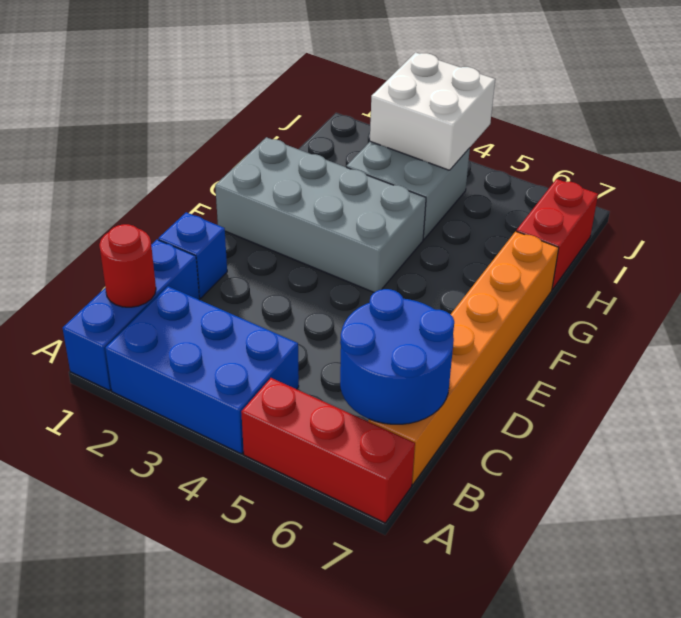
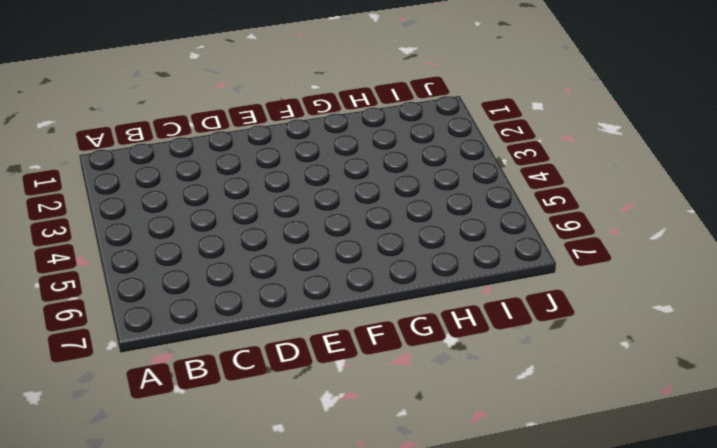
none -> blue 1x3 brick [63,240,199,391]
none -> blue 2x3 brick [105,286,299,454]

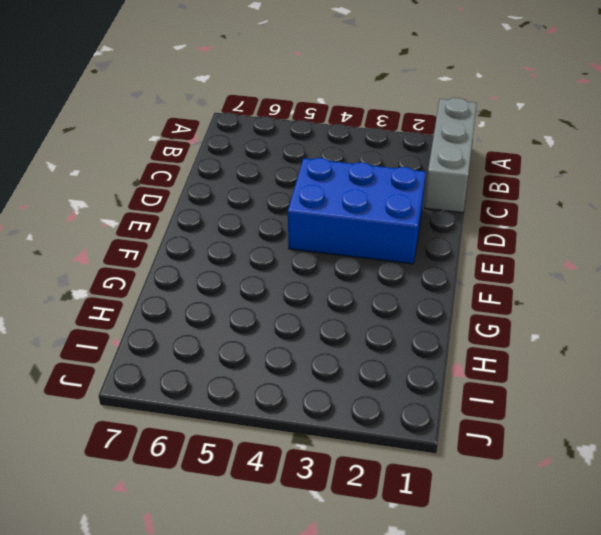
grey 1x3 brick [425,98,477,213] -> blue 1x3 brick [63,240,199,391]
blue 2x3 brick [288,158,426,264] -> blue 2x3 brick moved to [105,286,299,454]
none -> red 1x3 brick [241,378,415,523]
none -> orange 1x6 brick [368,231,559,485]

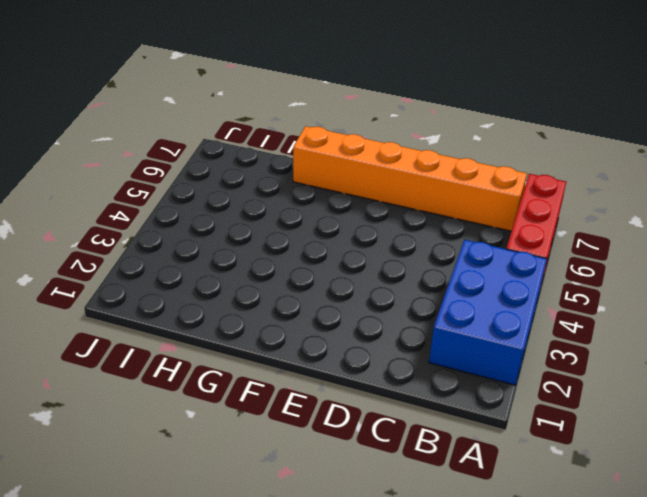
none -> blue 1x3 brick [63,240,199,391]
none -> blue 1x1 brick [158,212,227,298]

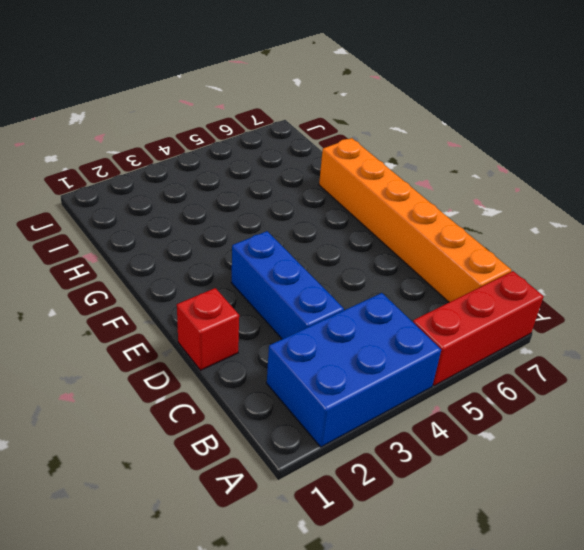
blue 1x3 brick [231,231,344,339] -> blue 1x3 brick moved to [63,240,199,391]
red 1x1 brick [177,288,239,370] -> blue 1x1 brick [158,212,227,298]
none -> grey 2x4 brick [215,137,426,292]
none -> grey 2x2 brick [346,142,470,239]

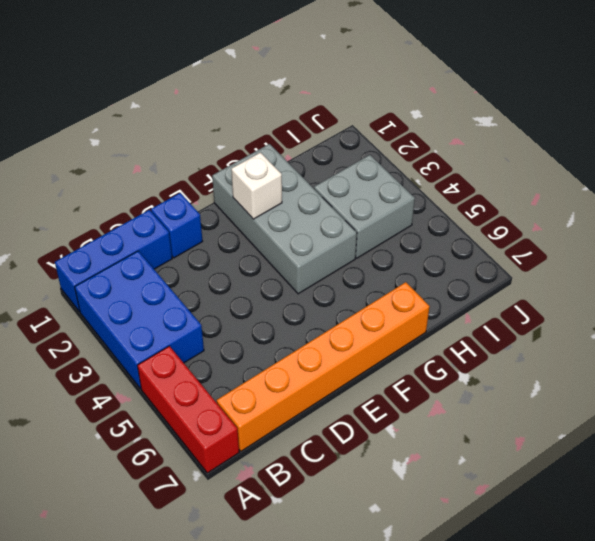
white 1x1 brick [231,153,282,219] -> none
none -> red 1x2 brick [516,179,598,290]
none -> red 1x1 round brick [99,224,156,307]

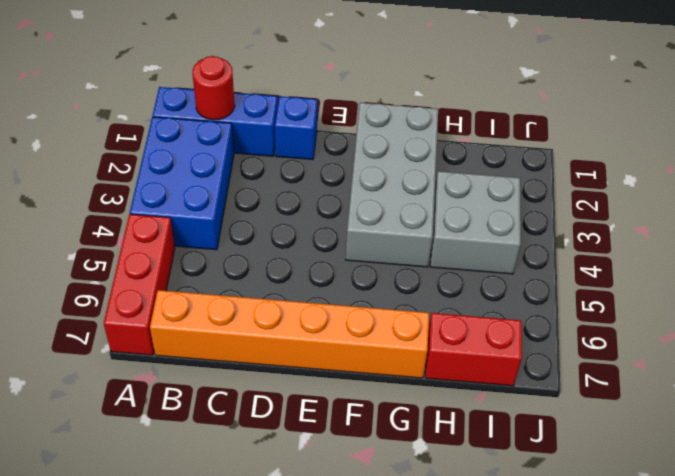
none -> blue 2x2 round brick [340,289,454,424]
none -> white 2x2 brick [370,52,495,170]

